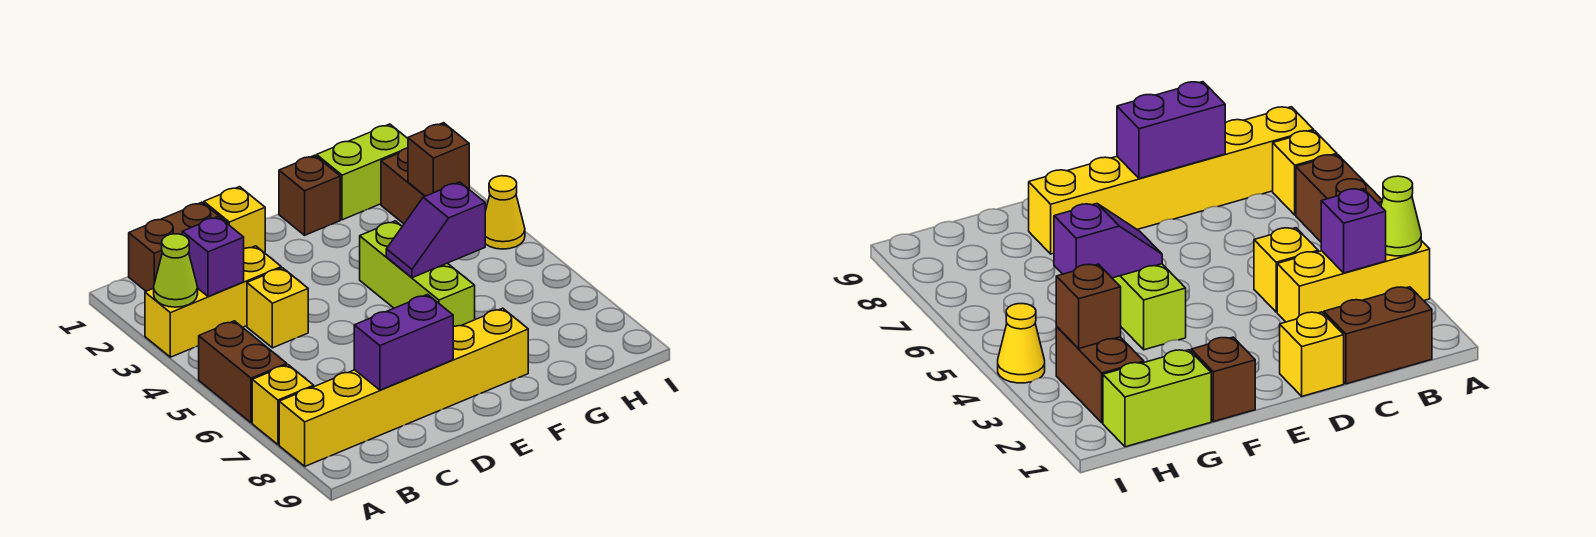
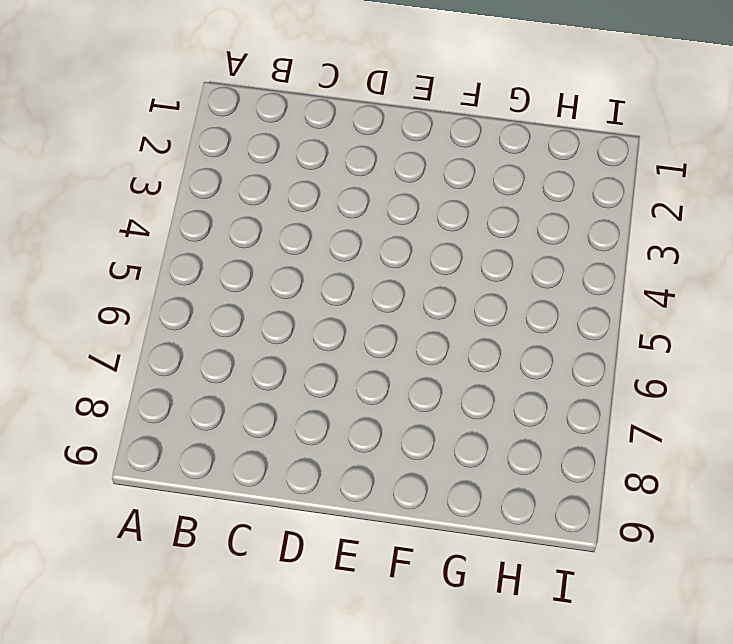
none -> yellow 1x3 brick [145,246,281,357]
none -> brown 1x2 brick [199,321,287,423]
none -> yellow 1x1 brick [252,365,314,445]

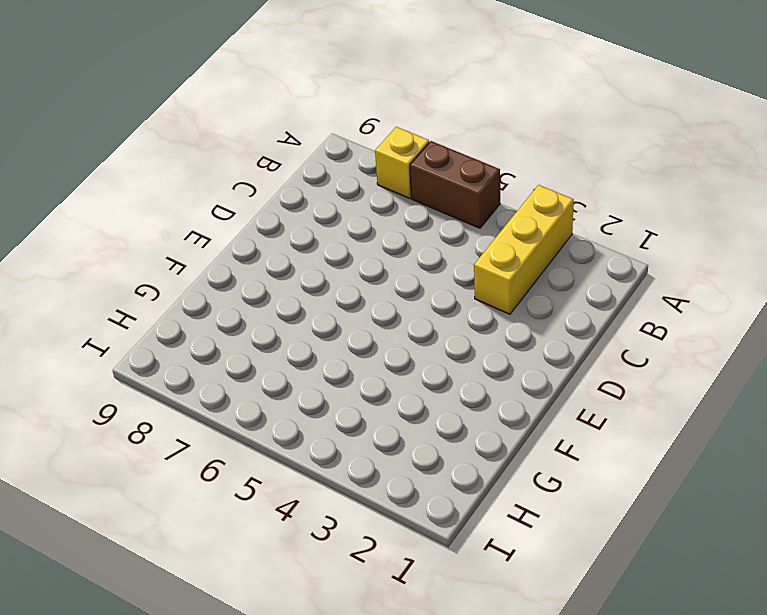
none -> yellow 1x6 brick [279,308,528,466]
none -> brown 1x2 brick [129,202,228,291]
none -> yellow 1x1 brick [247,268,308,348]

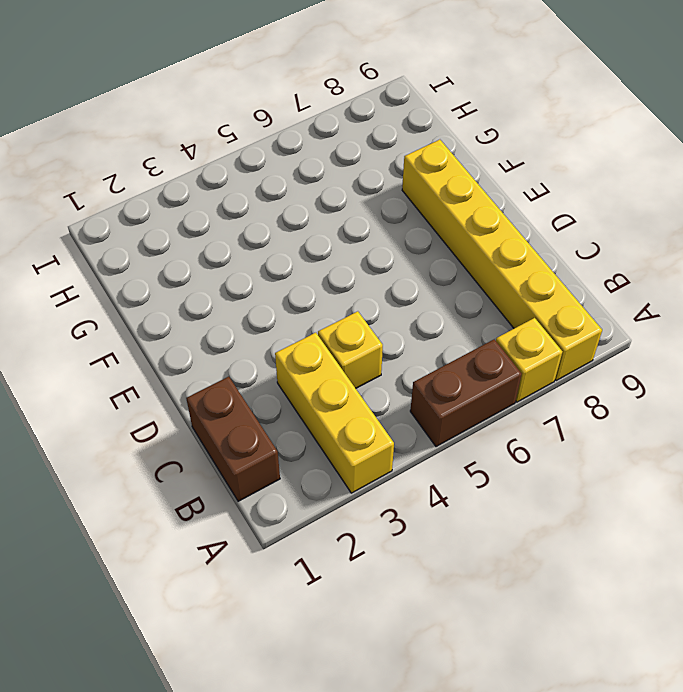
none -> yellow 1x1 brick [204,187,265,252]
none -> brown 1x1 brick [279,155,340,235]
none -> lime 1x3 brick [360,221,475,327]

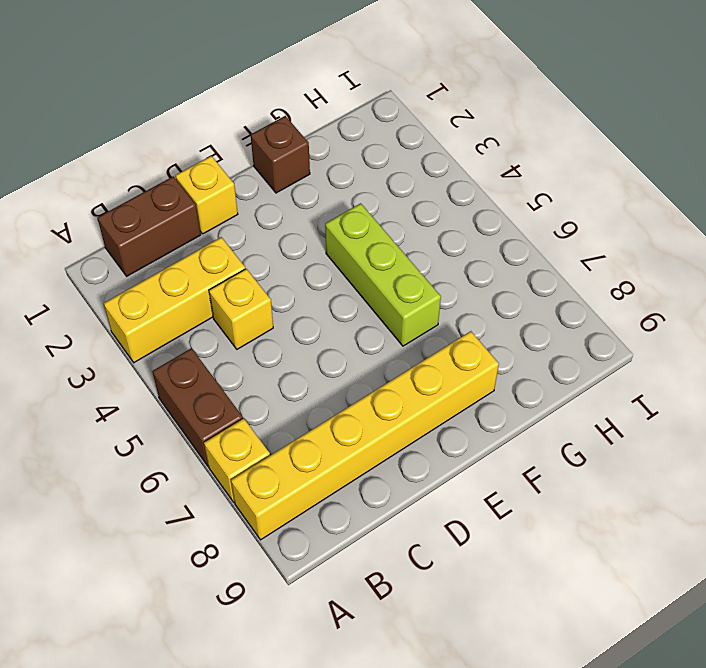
none -> lime 1x2 brick [317,124,408,220]
none -> brown 1x2 brick [381,148,469,224]
none -> yellow 1x1 cone [485,176,525,249]

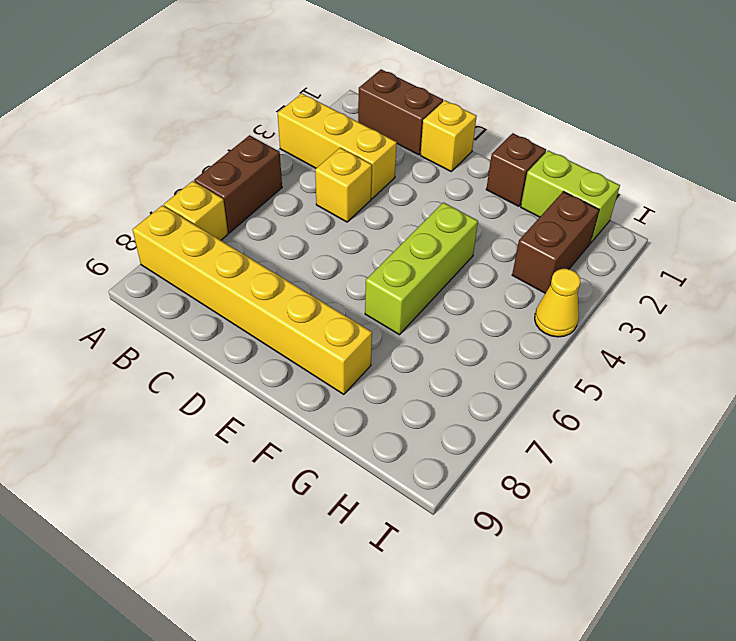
none -> lime 1x1 cone [154,234,198,307]
none -> purple 1x1 brick [182,217,244,296]
none -> purple 1x2 brick [354,294,453,390]

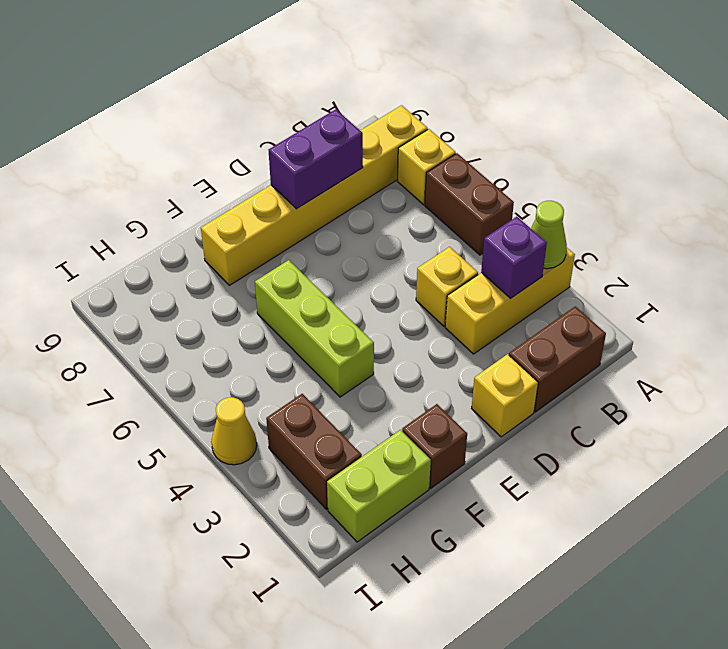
none -> purple 1x2 slope [386,182,485,278]
none -> brown 1x1 brick [408,123,469,196]

